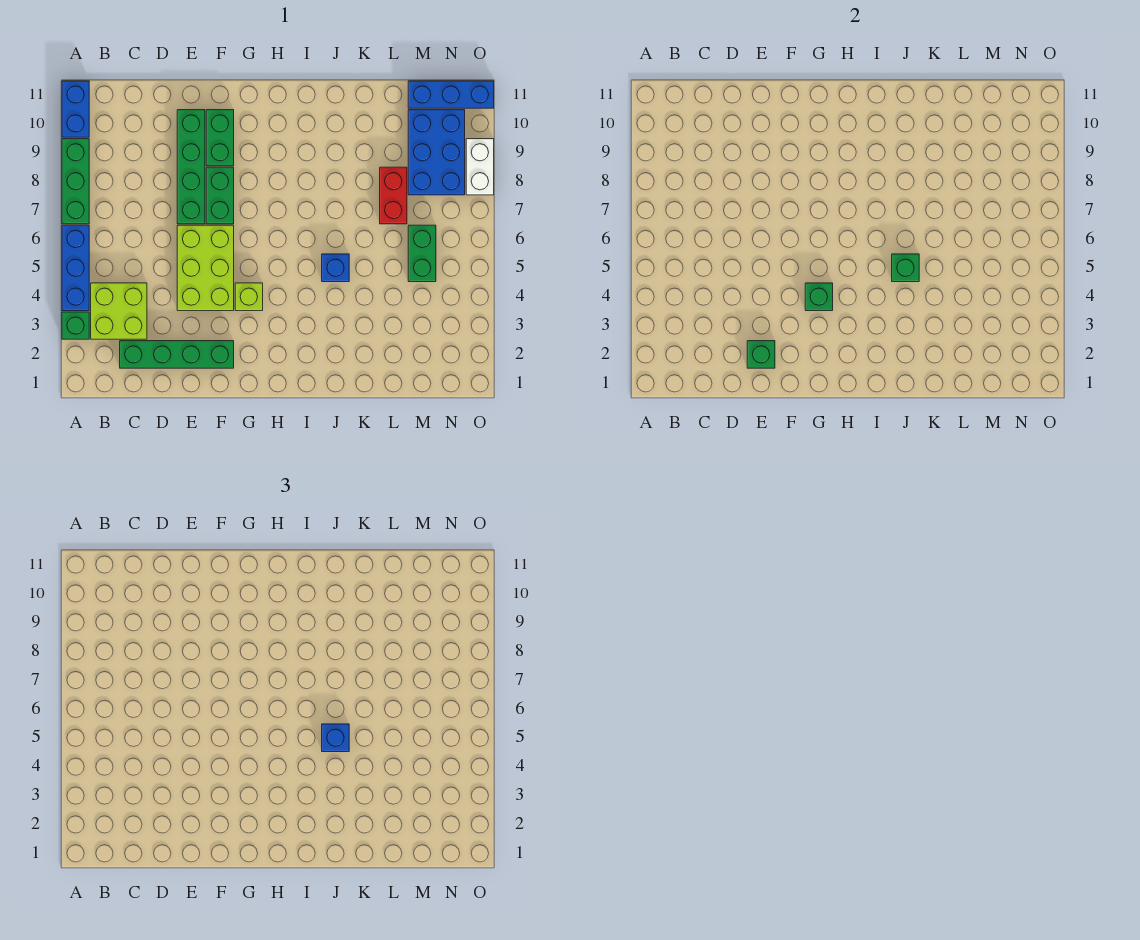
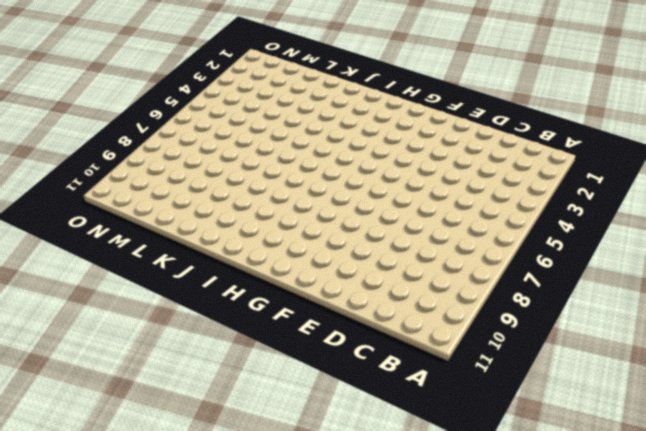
none -> green 1x1 brick [62,312,89,339]
none -> blue 1x3 brick [62,225,89,311]
none -> green 1x3 brick [62,139,89,224]

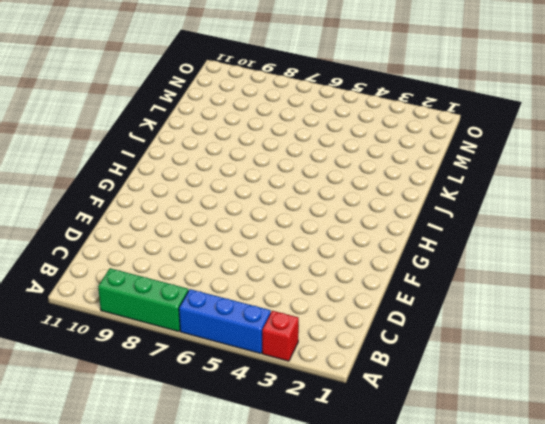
red 1x1 brick [262,311,299,361] -> green 1x1 brick [62,312,89,339]
none -> blue 1x2 brick [62,81,89,137]
none -> lime 2x2 brick [91,283,147,339]
none -> green 1x4 brick [120,341,234,368]

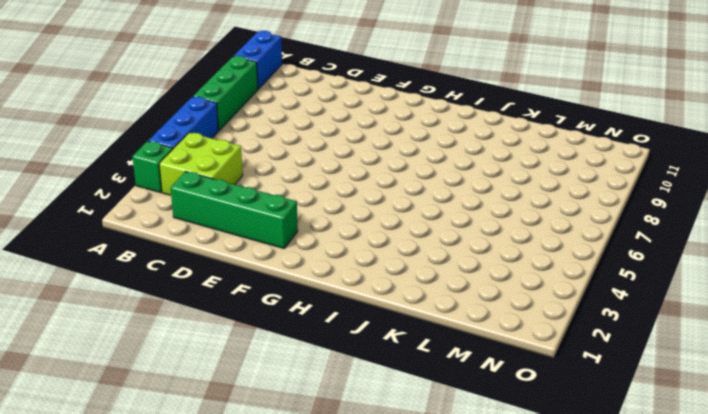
none -> lime 2x3 brick [177,225,234,311]
none -> green 1x4 brick [177,110,205,224]
none -> green 1x2 brick [206,167,234,224]

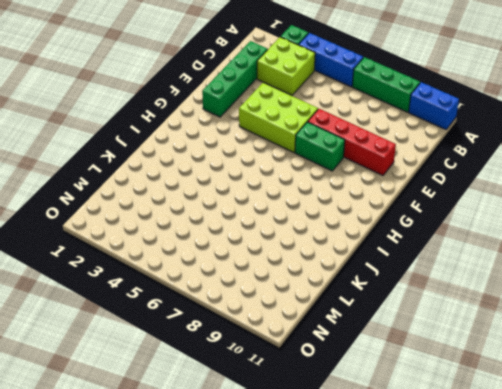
red 1x4 brick [308,109,396,175] -> green 1x4 brick [177,110,205,224]
none -> green 1x2 brick [206,110,234,166]
none -> lime 1x1 brick [235,283,263,311]
none -> blue 1x1 brick [322,254,349,282]

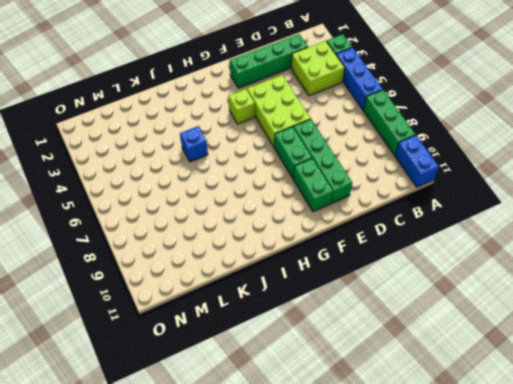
none -> red 1x2 brick [380,167,407,224]
none -> green 1x2 brick [408,225,436,282]
none -> blue 2x3 brick [408,110,465,195]

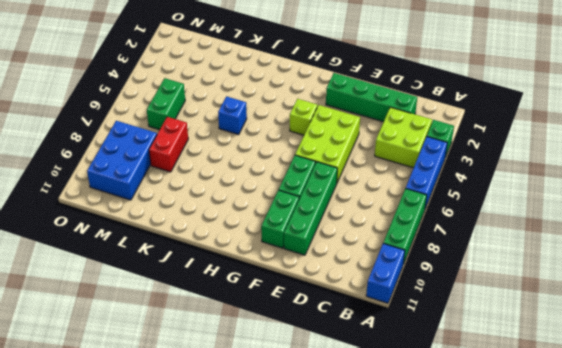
none -> blue 1x3 brick [408,81,494,108]
none -> white 1x2 brick [466,139,494,195]
none -> green 1x1 brick [747,341,775,368]

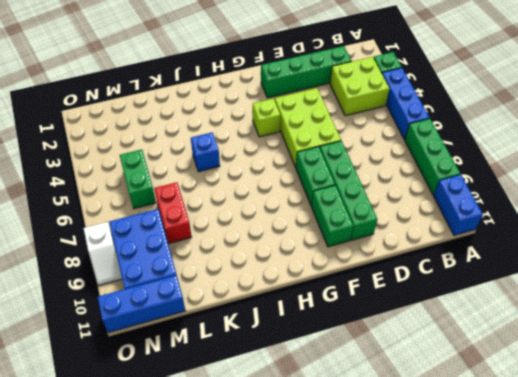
white 1x2 slope [83,222,122,286] -> white 1x2 brick [466,139,494,195]
none -> green 1x1 brick [747,341,775,368]
none -> green 1x1 brick [805,283,833,311]
none -> green 1x1 brick [892,254,919,282]

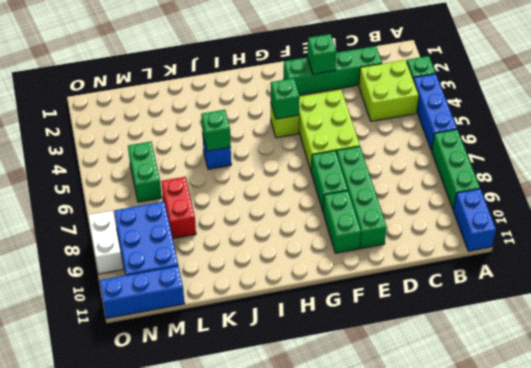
none -> blue 1x1 brick [322,724,349,752]

